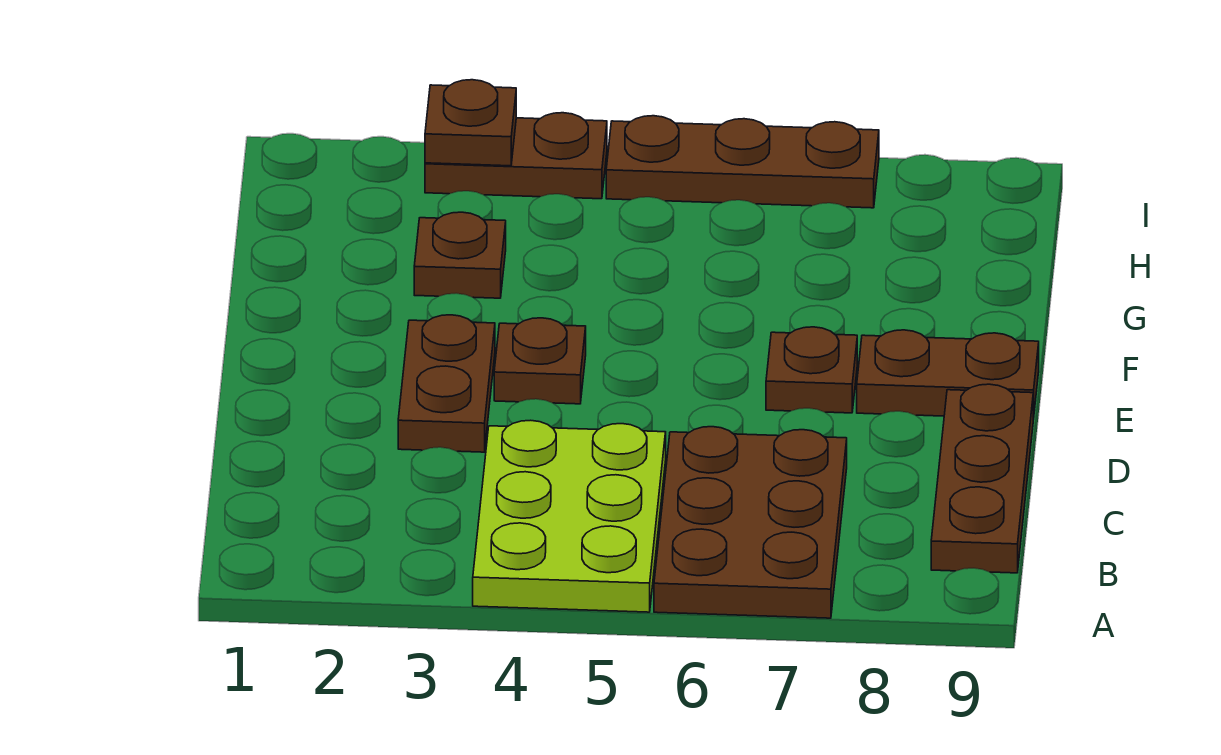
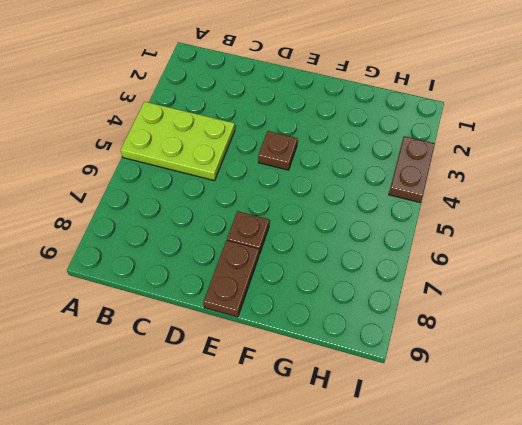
none -> brown 2x3 plate [654,427,847,618]
none -> brown 1x3 plate [931,384,1033,573]

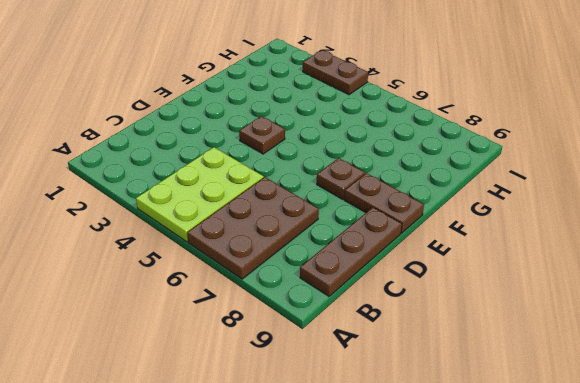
none -> brown 1x2 plate [398,315,495,452]
none -> brown 1x1 plate [414,212,506,298]

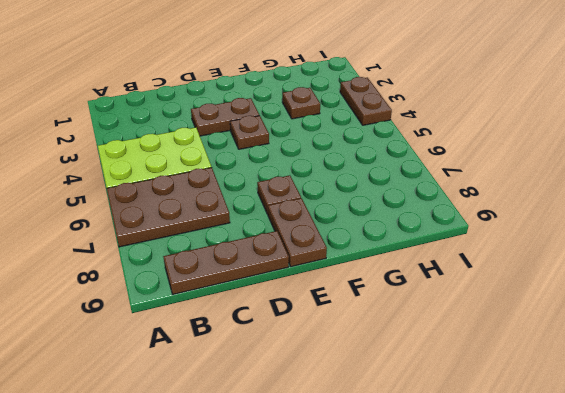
none -> brown 1x3 plate [606,116,879,208]
none -> brown 1x1 plate [425,80,516,166]

